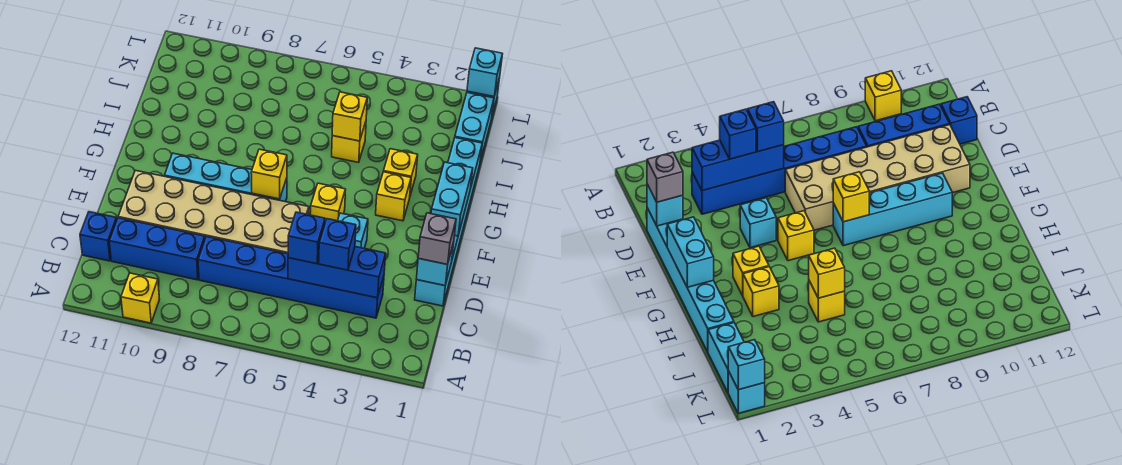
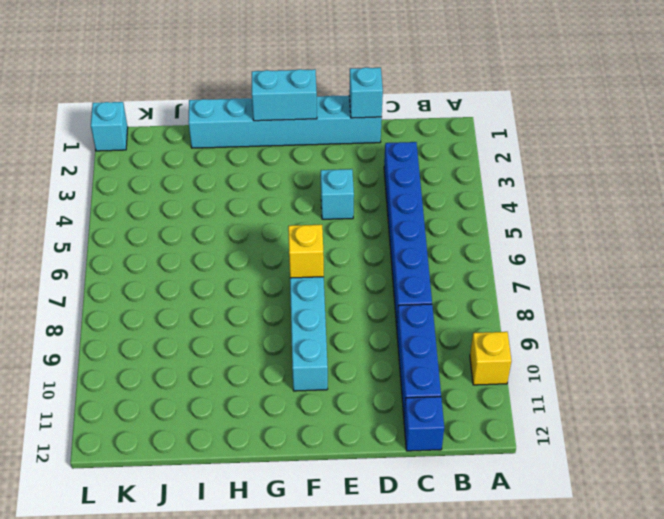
none -> tan 2x6 brick [118,170,309,254]
none -> yellow 1x1 brick [310,183,346,222]
none -> yellow 1x1 brick [376,172,411,221]

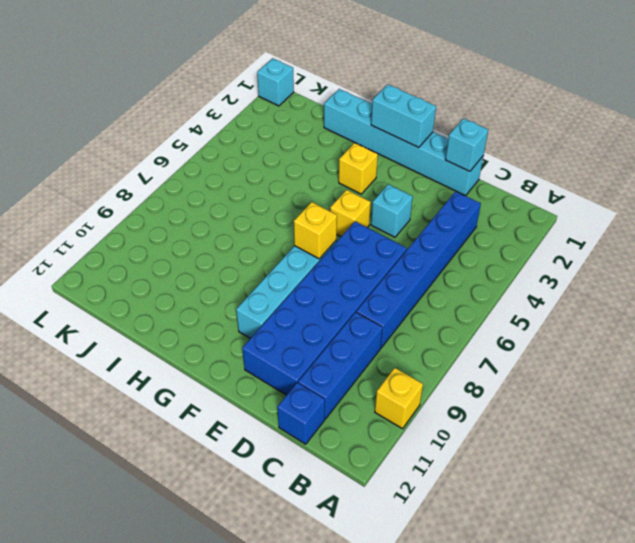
blue 2x6 brick [242,221,407,395] -> tan 2x6 brick [118,170,309,254]
none -> yellow 1x1 brick [384,149,418,195]
none -> yellow 1x1 brick [332,122,366,162]
none -> cyan 1x2 brick [455,93,494,162]

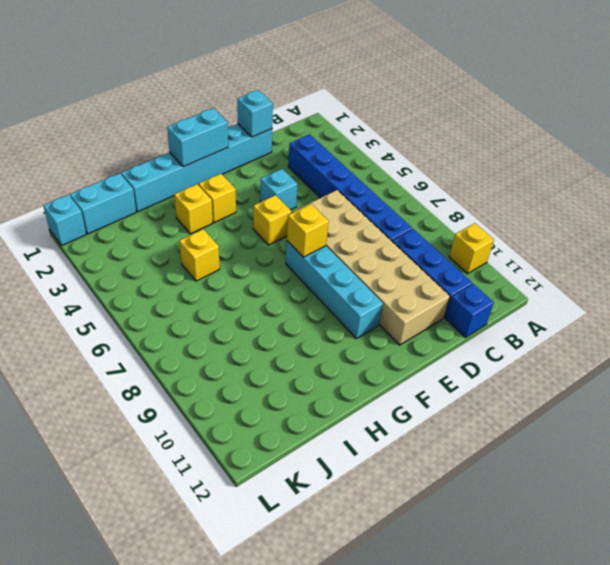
none -> blue 1x3 brick [288,247,386,298]
none -> yellow 1x1 brick [332,92,367,141]
none -> cyan 1x1 brick [467,48,502,96]

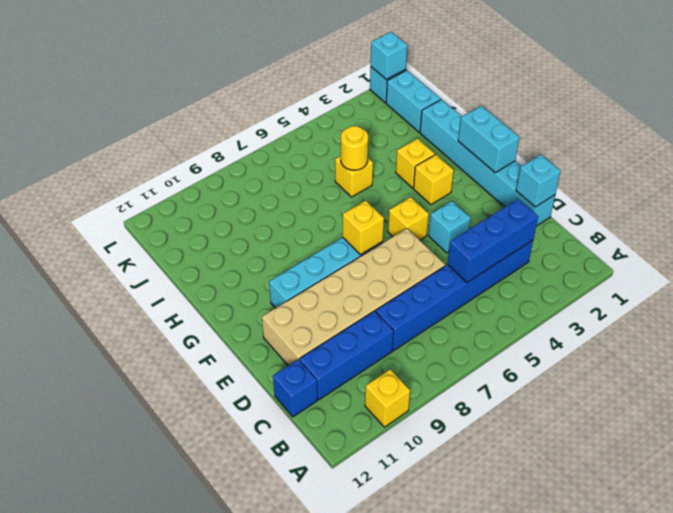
yellow 1x1 round brick [341,126,368,170] -> yellow 1x1 brick [332,92,367,141]
none -> blue 1x1 brick [319,219,356,270]
none -> blue 1x1 brick [288,212,325,264]
none -> grey 1x1 brick [418,213,456,264]

